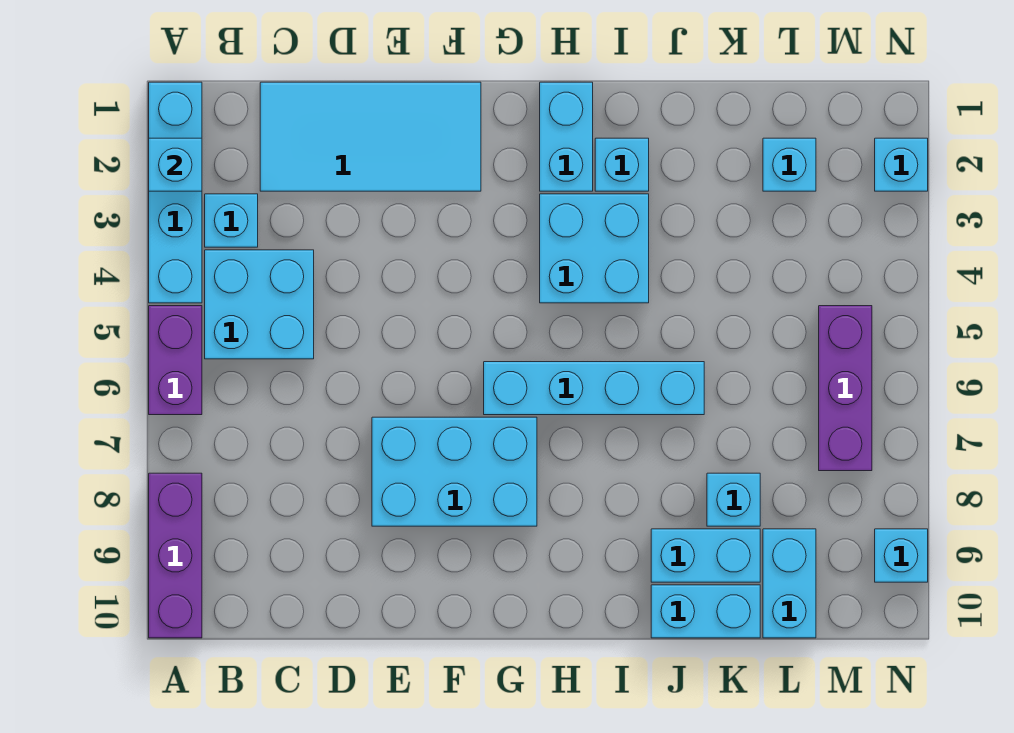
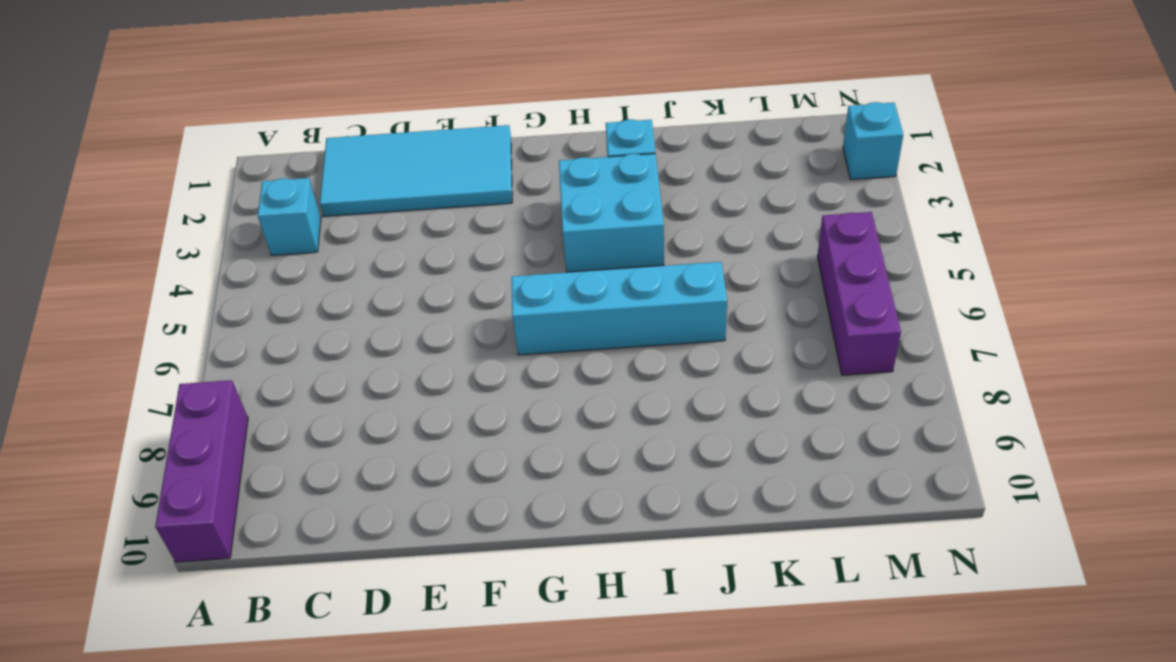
none -> cyan 1x4 brick [149,82,202,303]
none -> purple 1x2 brick [149,306,202,415]
none -> cyan 2x2 brick [205,250,314,359]

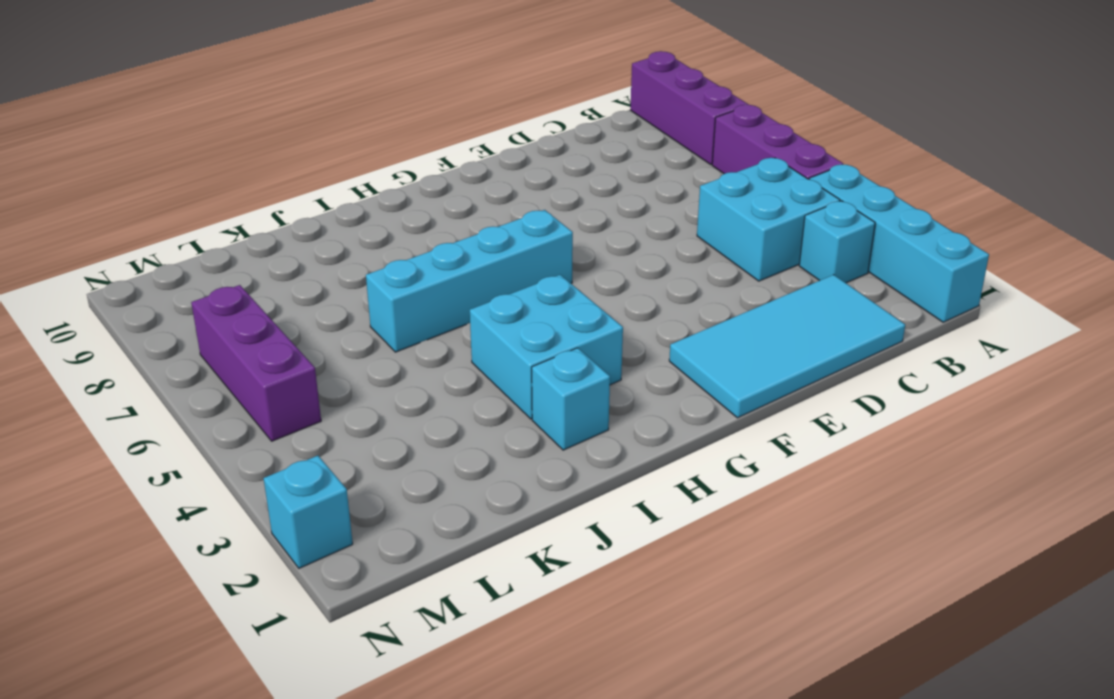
purple 1x3 brick [712,105,843,179] -> purple 1x2 brick [149,306,202,415]
none -> cyan 2x3 brick [372,417,537,526]
none -> cyan 1x2 brick [540,82,593,191]
none -> cyan 1x2 brick [651,529,760,582]

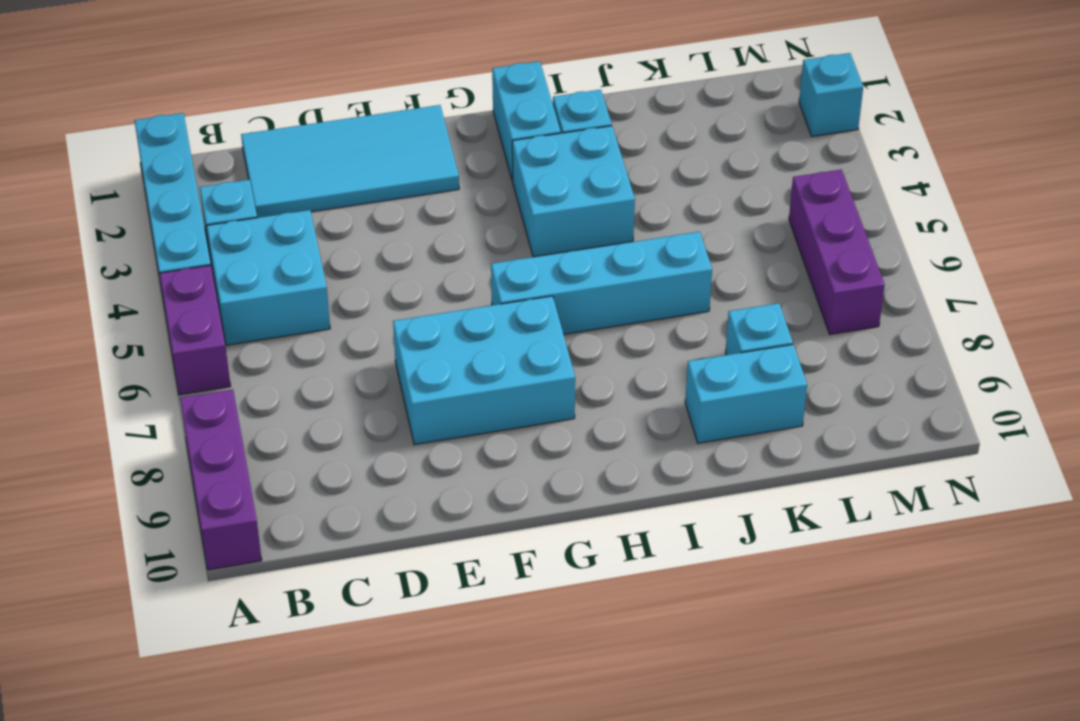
none -> cyan 1x2 brick [651,585,760,638]
none -> cyan 1x1 brick [763,138,816,191]
none -> cyan 1x2 brick [763,529,816,638]

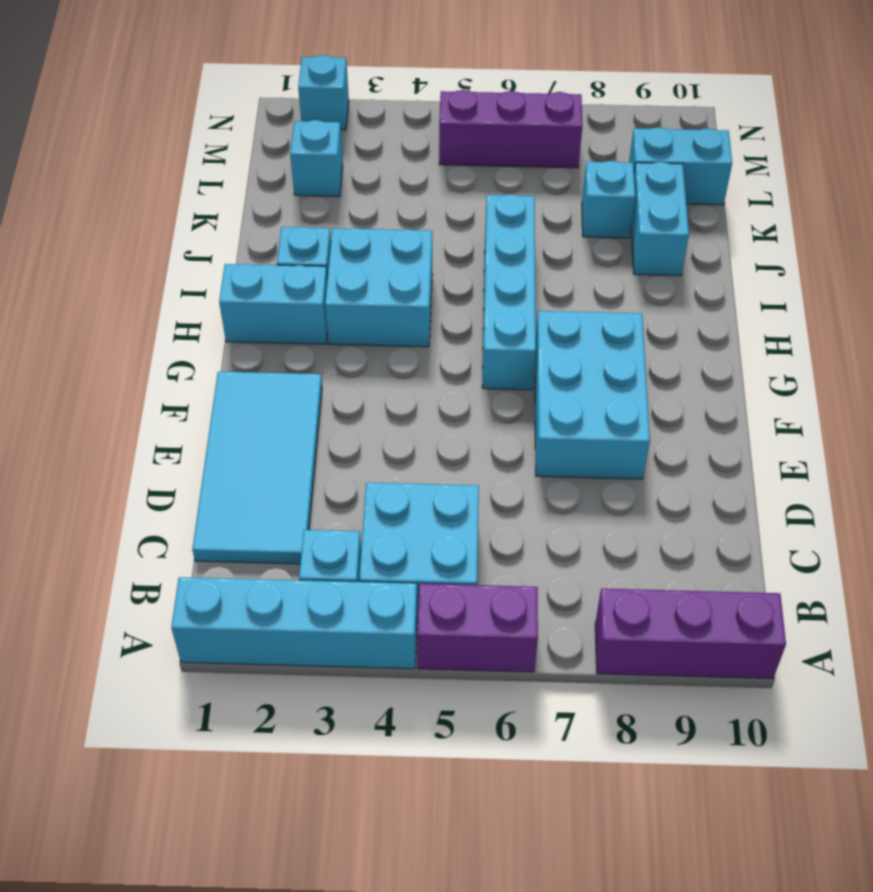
none -> cyan 1x2 brick [651,585,760,638]
none -> cyan 1x1 brick [875,529,928,582]
none -> cyan 1x1 brick [149,138,202,191]

